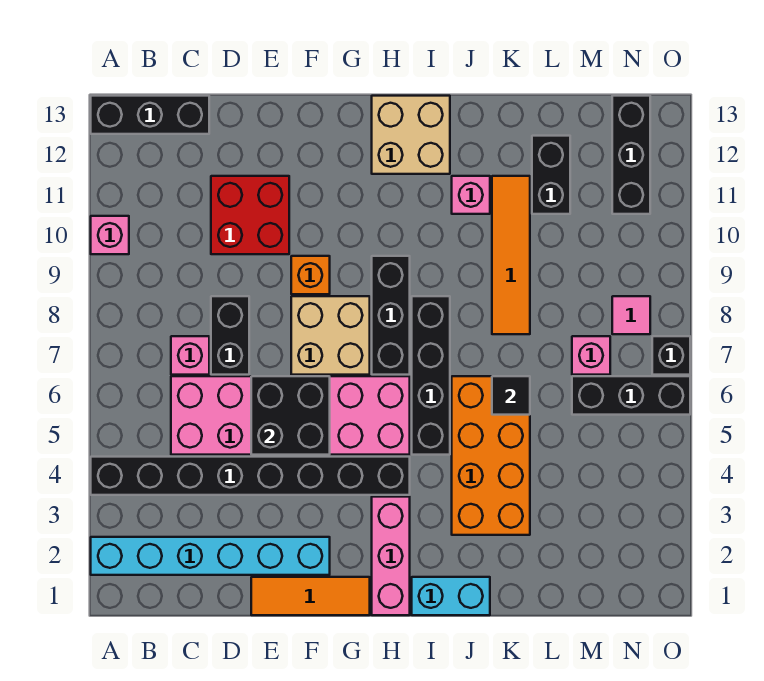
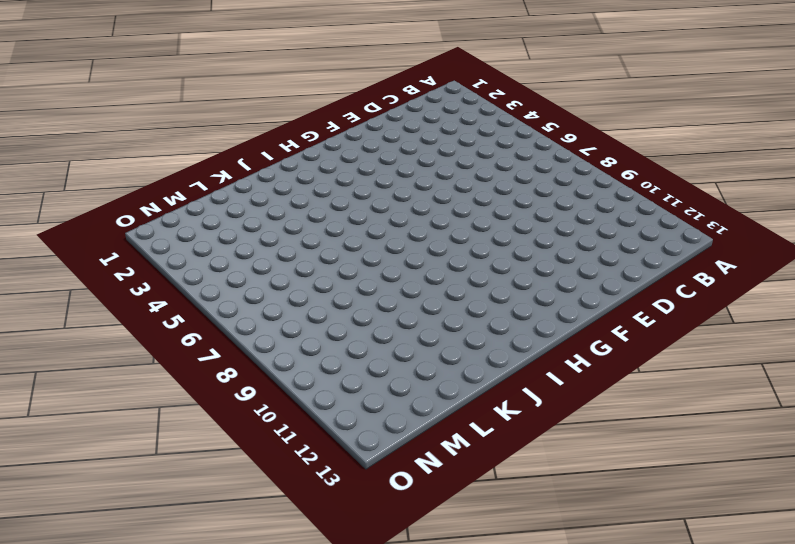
none -> cyan 1x6 brick [91,537,330,575]
none -> black 1x8 brick [91,457,410,495]
none -> pink 1x1 brick [91,216,129,254]

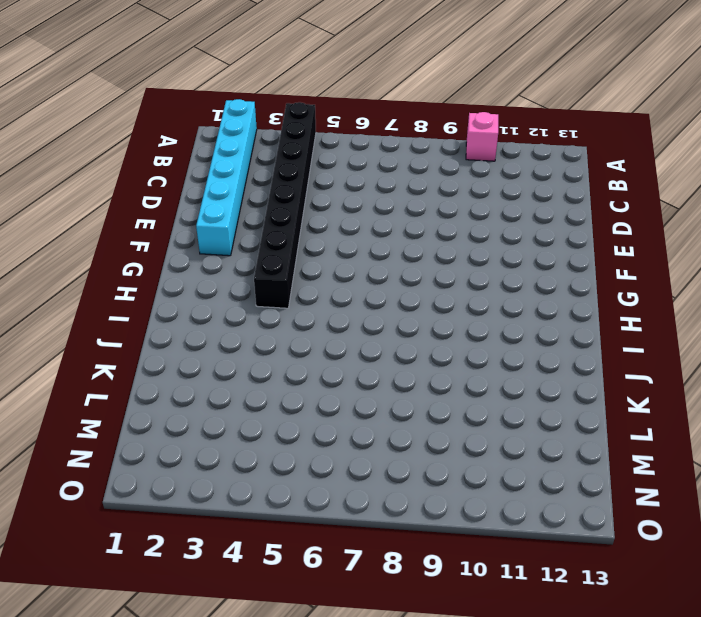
none -> black 1x3 brick [91,96,209,134]
none -> pink 2x6 brick [171,376,410,455]
none -> pink 1x1 brick [171,336,209,375]

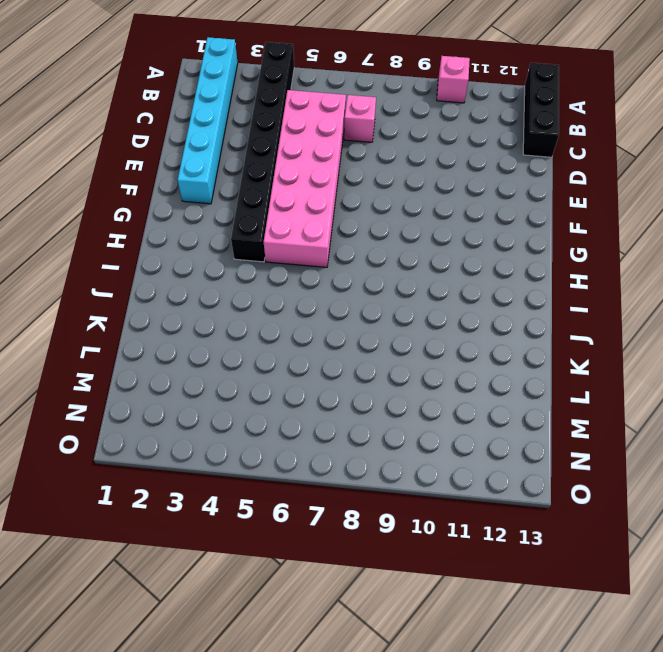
none -> black 1x2 brick [211,296,249,375]
none -> red 2x2 brick [211,176,289,254]
none -> orange 1x3 tile [251,577,370,615]

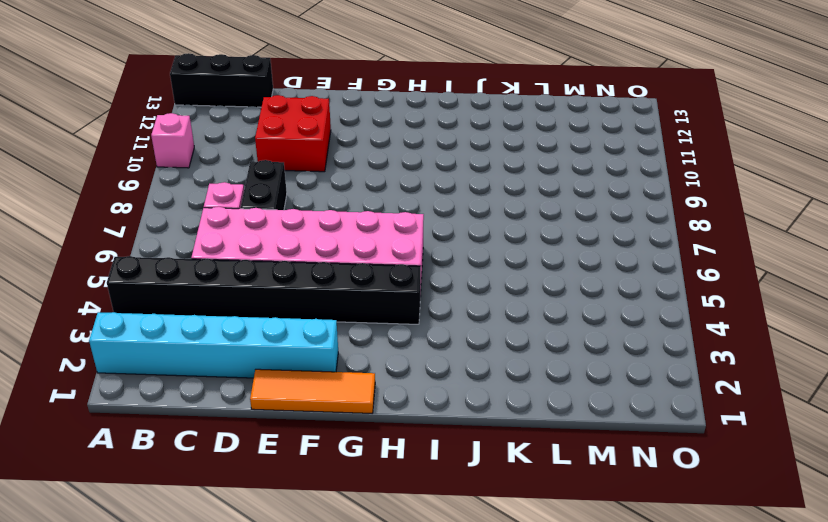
none -> tan 2x2 brick [291,296,370,375]
none -> orange 1x1 brick [291,256,330,294]
none -> pink 1x3 brick [372,497,410,615]

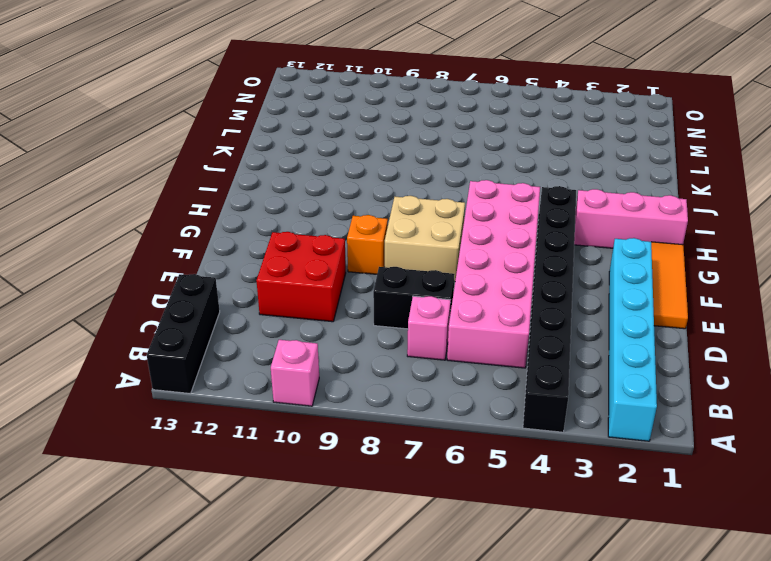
none -> black 1x3 brick [372,256,410,375]
none -> tan 2x2 brick [372,96,450,174]
none -> cyan 1x2 brick [412,577,490,615]

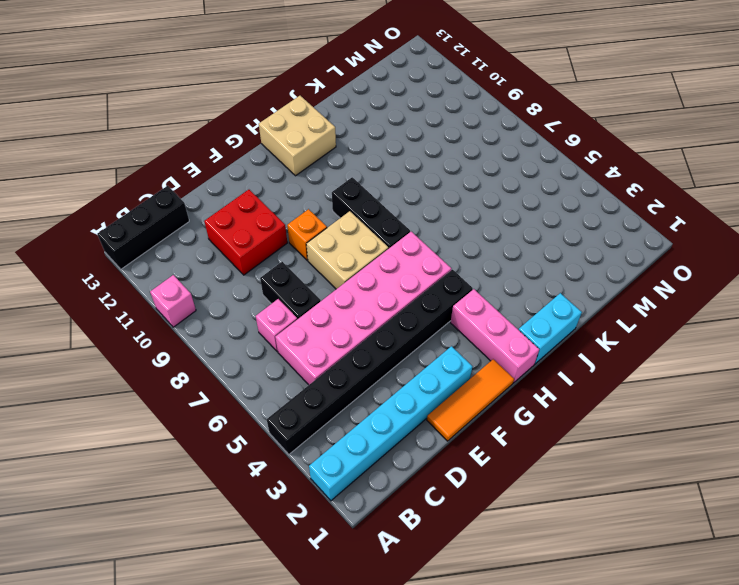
none -> black 1x4 brick [412,296,450,455]
none -> orange 2x4 brick [452,376,530,535]
none -> pink 1x1 brick [452,176,490,214]

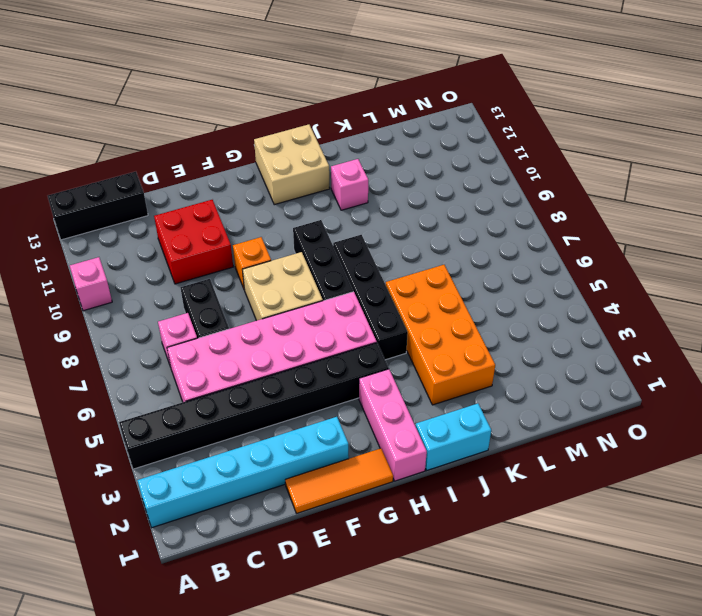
none -> orange 1x4 tile [492,176,530,334]
none -> black 1x2 brick [532,136,570,214]
none -> black 1x3 brick [572,376,690,415]

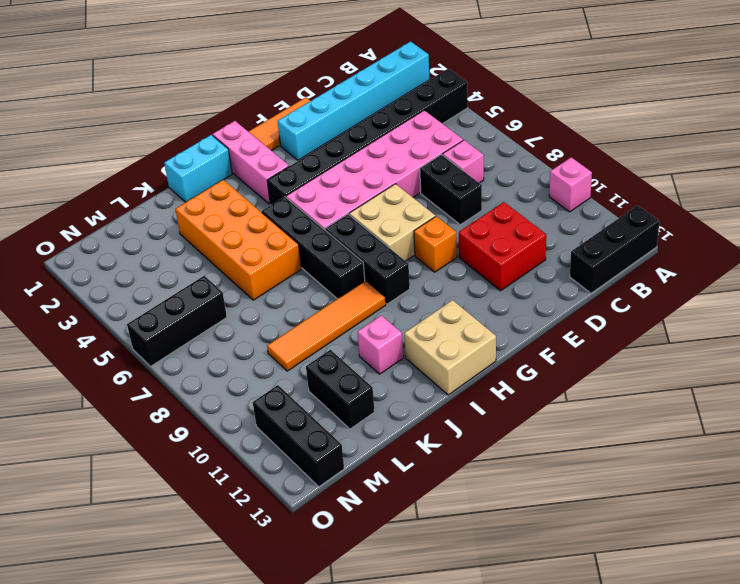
orange 1x4 tile [267,281,386,371] -> orange 1x4 tile turned to [492,176,530,334]
none -> pink 1x1 brick [572,336,610,375]
none -> pink 1x1 tile [612,296,650,334]
none -> black 1x1 brick [652,336,690,375]

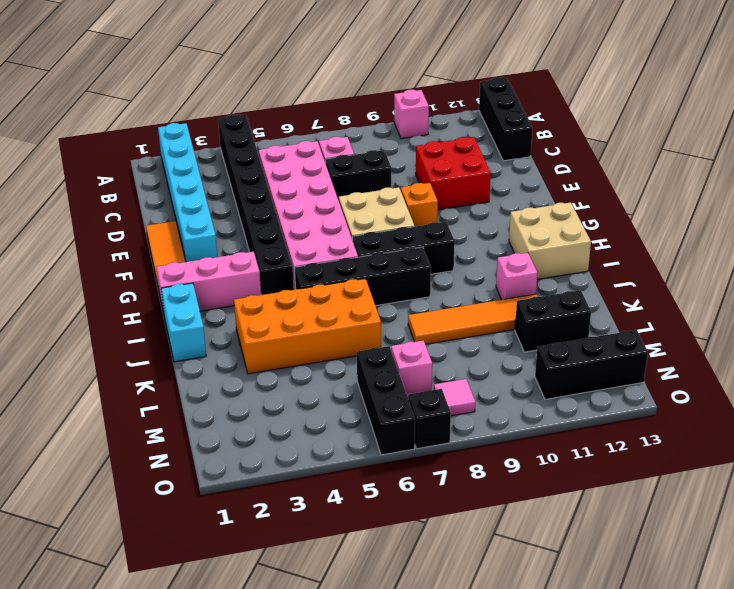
none -> black 2x2 brick [251,376,330,455]
none -> black 1x1 tile [492,376,530,415]

